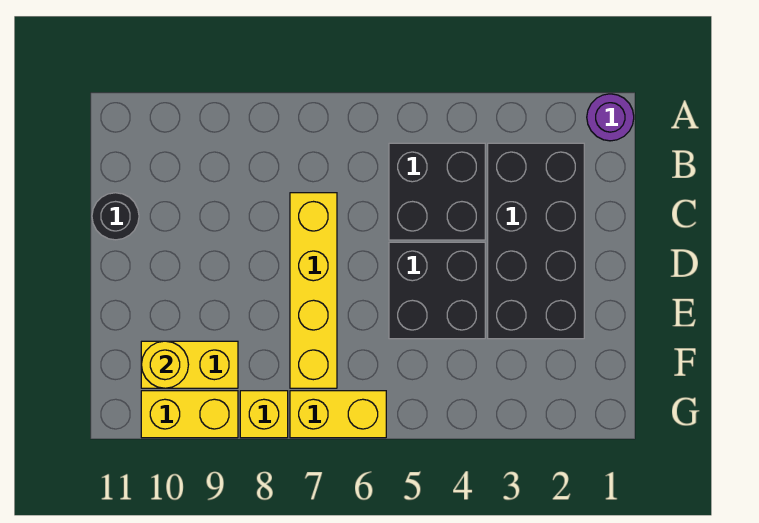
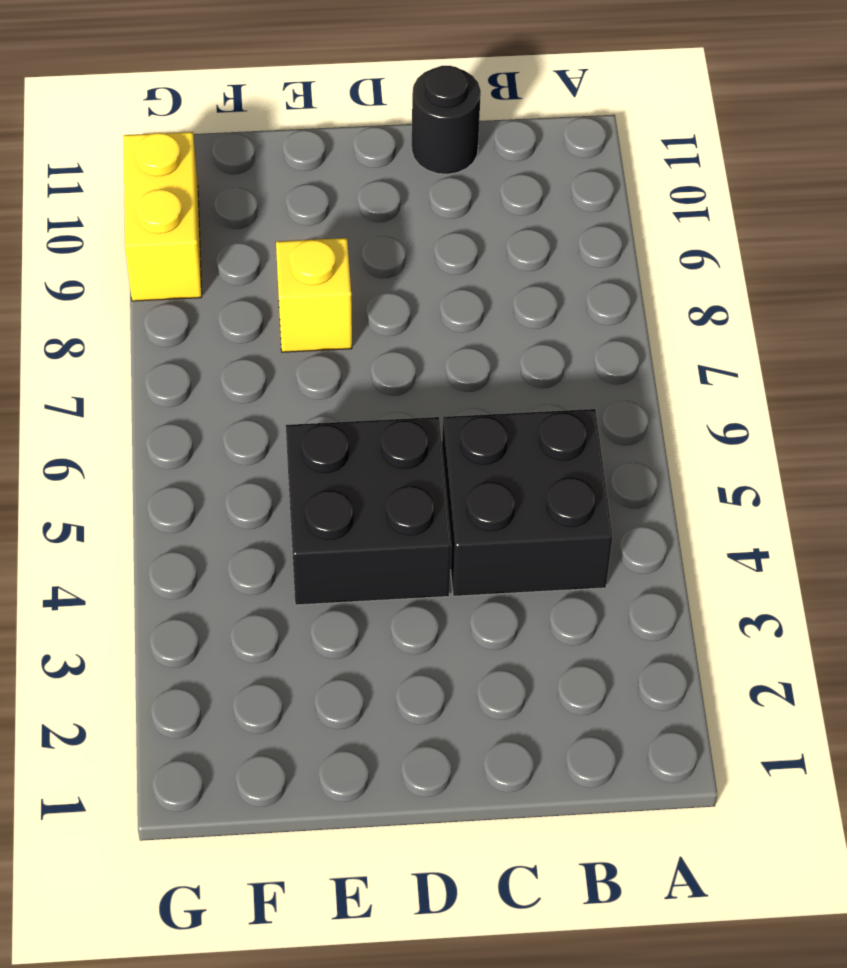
yellow 1x1 brick [276,238,352,352] -> yellow 1x1 brick moved to [240,391,288,438]
none -> purple 1x1 round brick [587,94,634,141]
none -> black 2x4 brick [488,143,584,339]

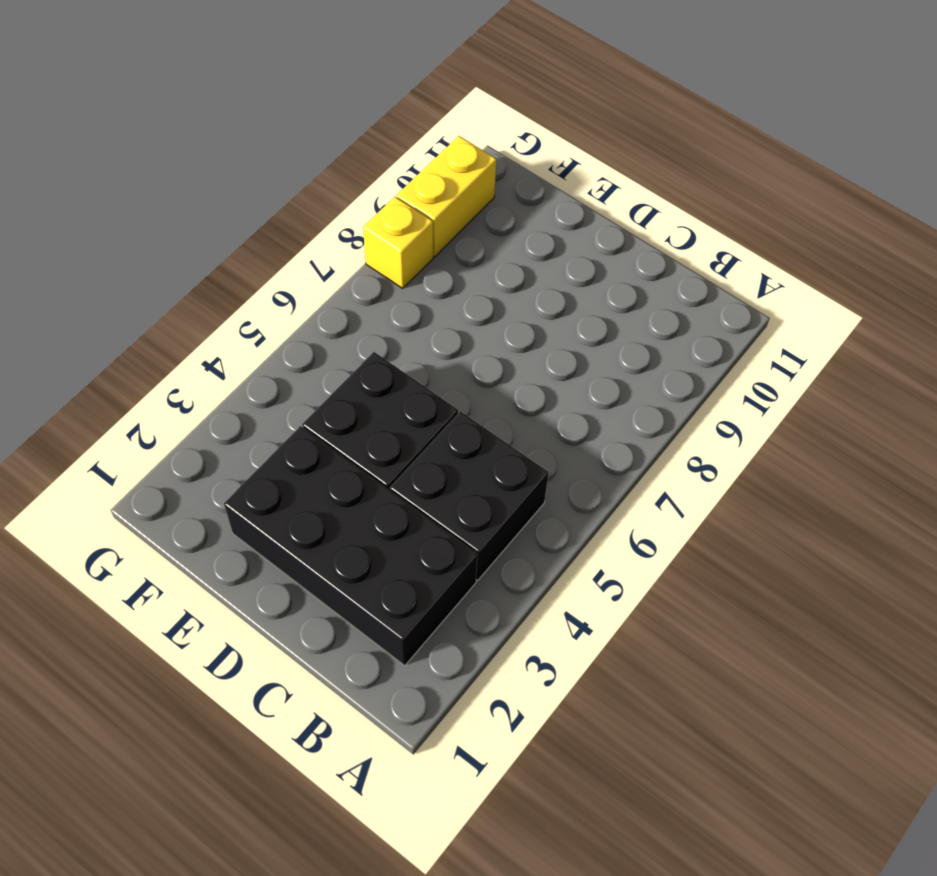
none -> purple 1x1 round brick [587,94,634,141]
none -> yellow 1x4 brick [290,193,337,388]

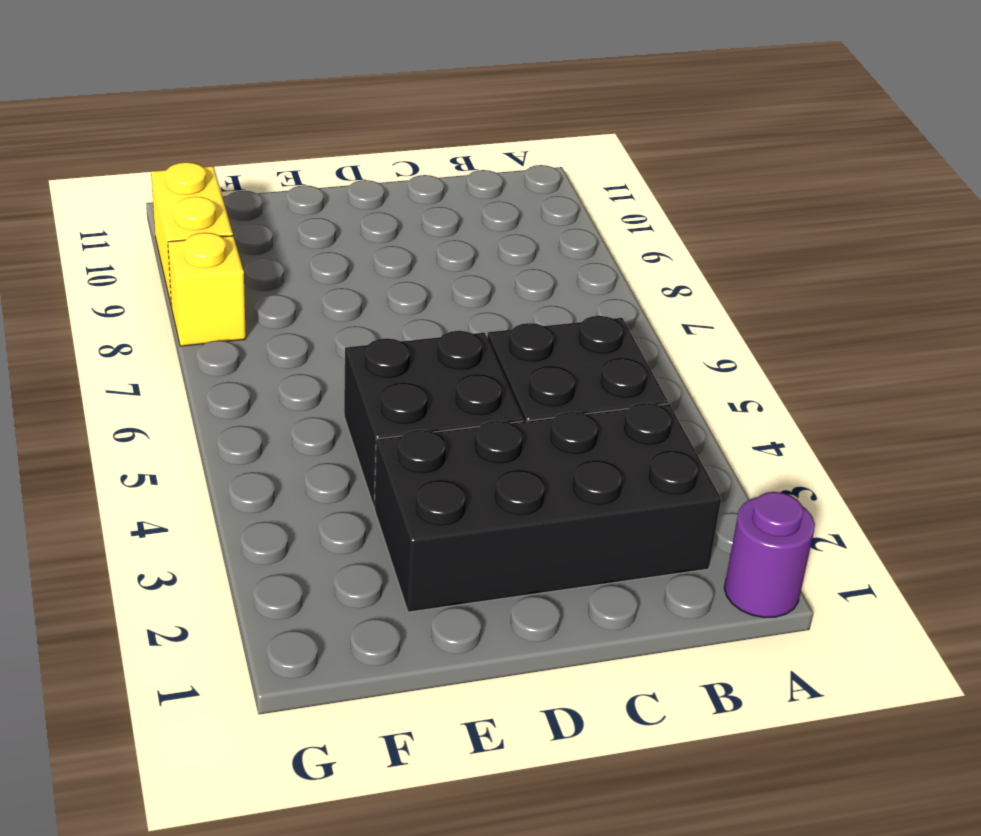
none -> yellow 1x4 brick [290,193,337,388]
none -> black 1x1 round brick [92,193,139,240]

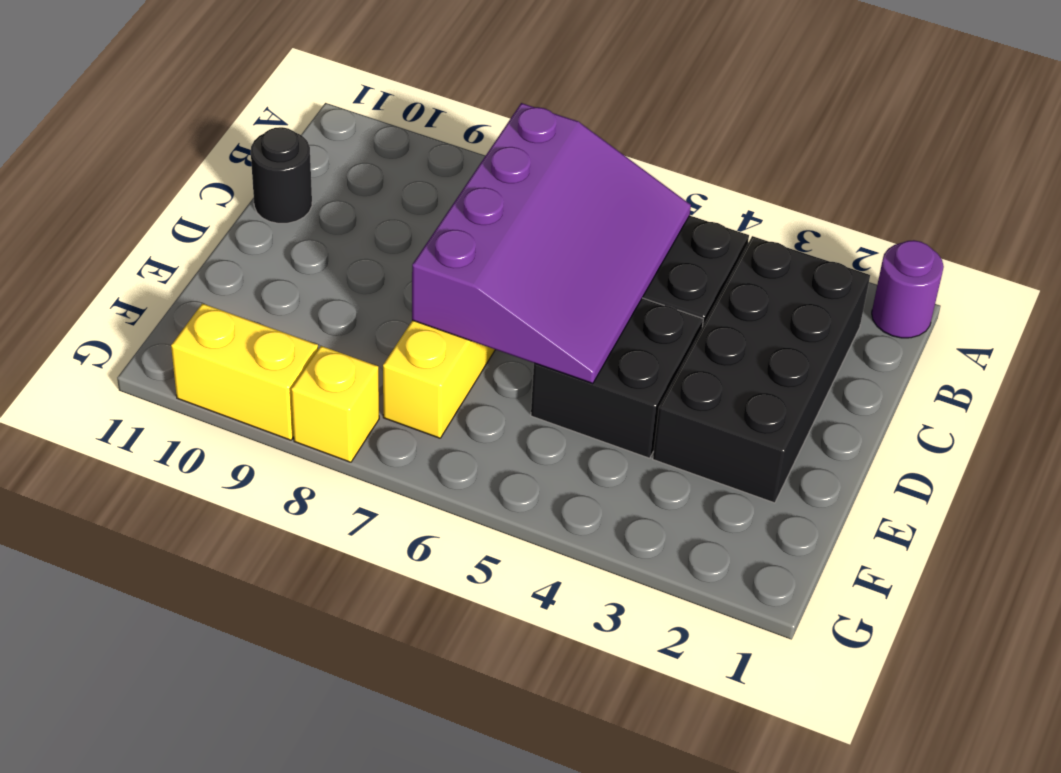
purple 3x4 slope [412,103,691,384] -> none
none -> yellow 1x2 brick [141,341,238,388]
none -> yellow 1x2 brick [290,391,386,438]

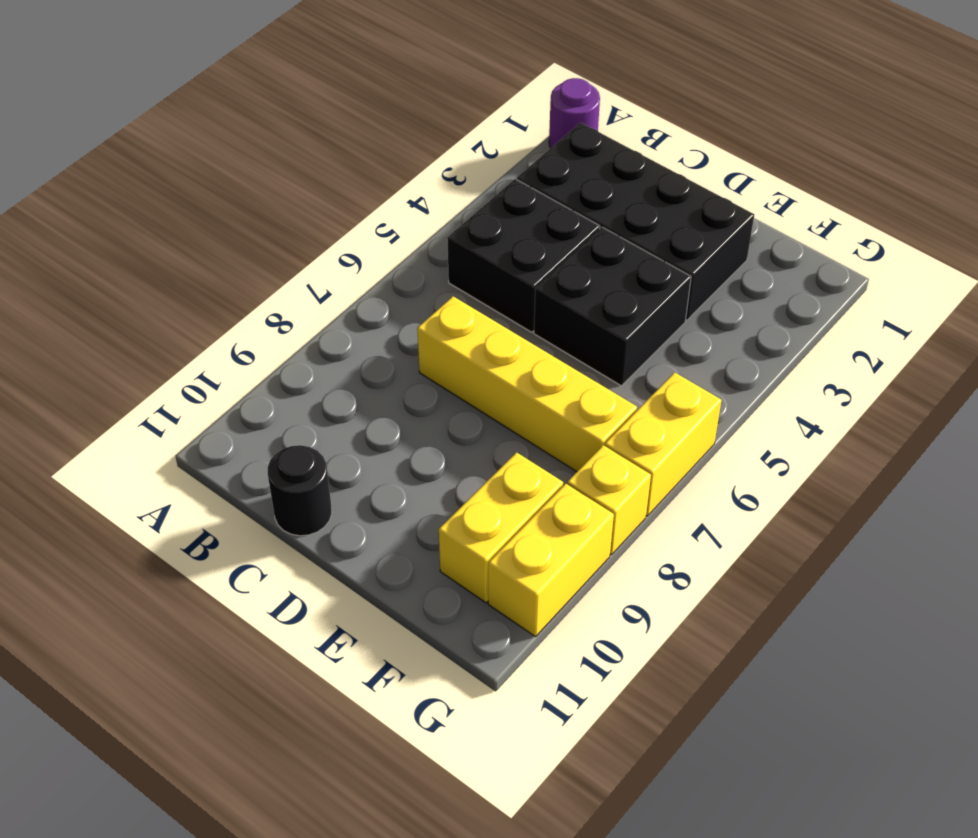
none -> yellow 1x1 round brick [141,341,189,388]

